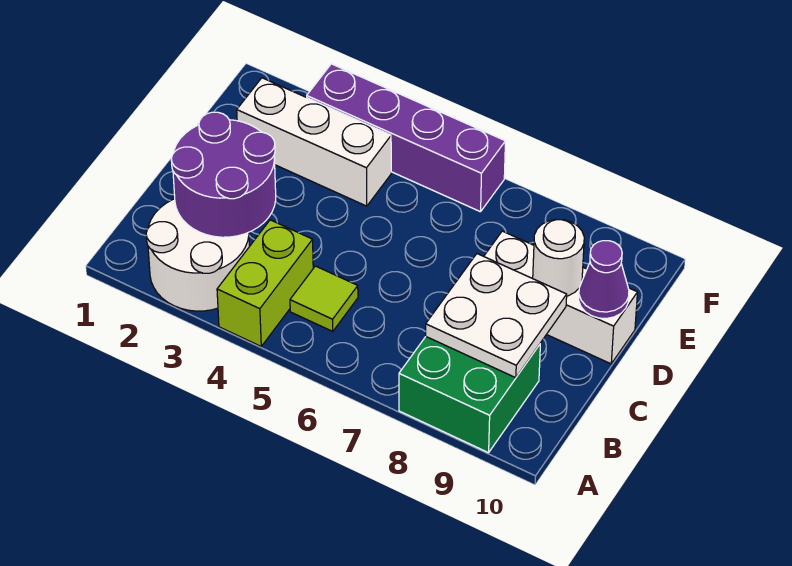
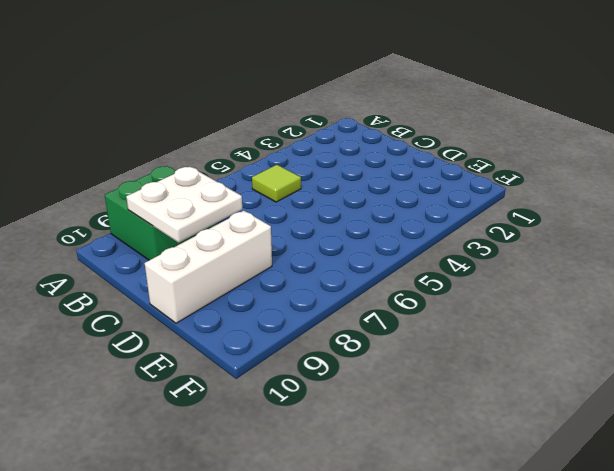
none -> white 2x2 round brick [146,199,250,311]
none -> lime 1x2 brick [217,220,313,346]

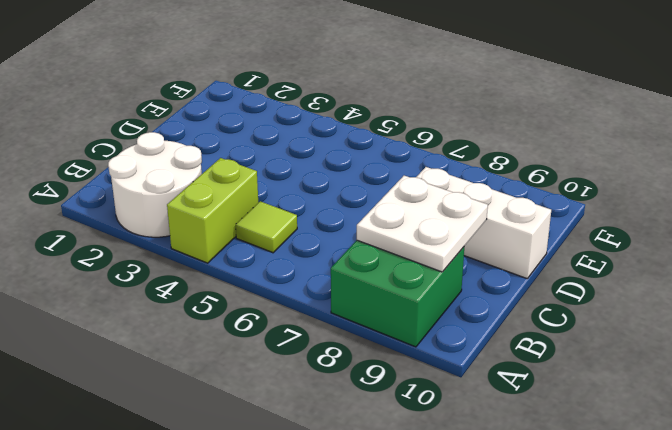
none -> white 1x3 brick [237,78,391,206]
none -> purple 1x4 brick [307,64,505,212]

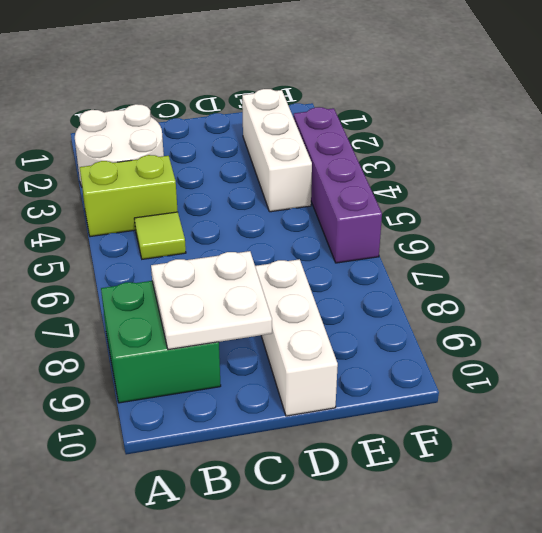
none -> purple 2x2 round brick [171,112,276,237]
none -> white 1x1 round brick [533,219,584,296]

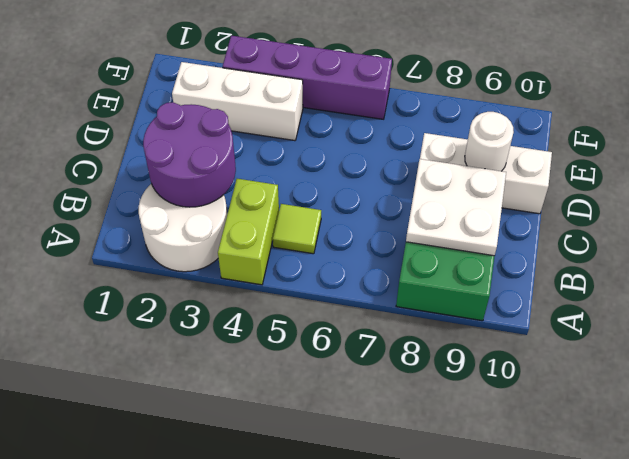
none -> purple 1x1 cone [579,241,629,318]

